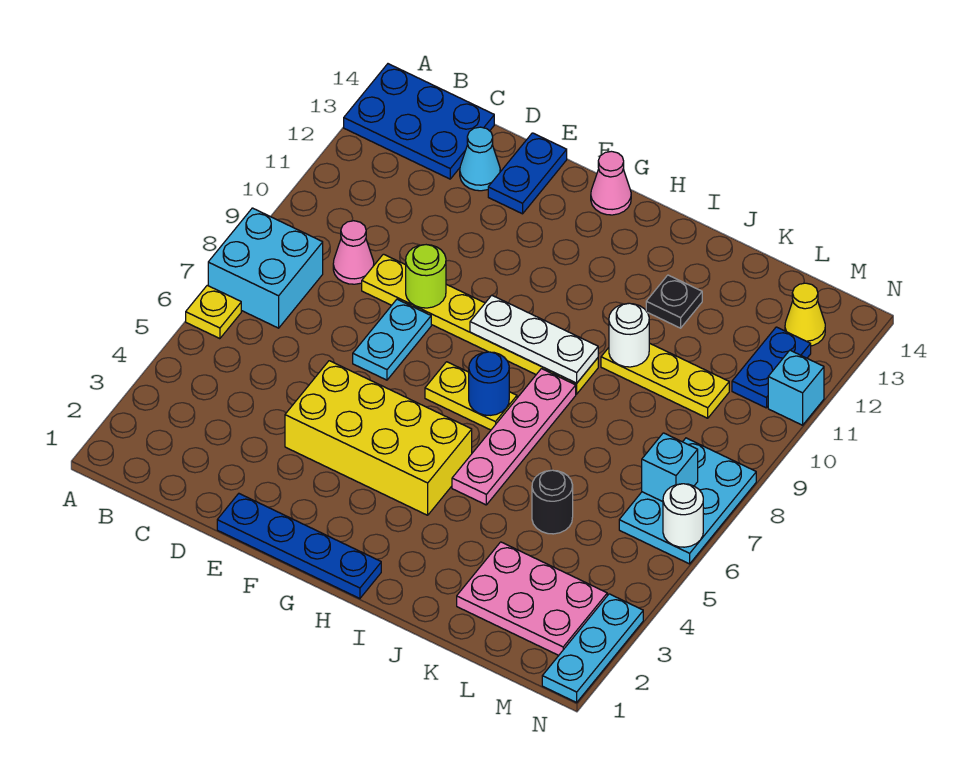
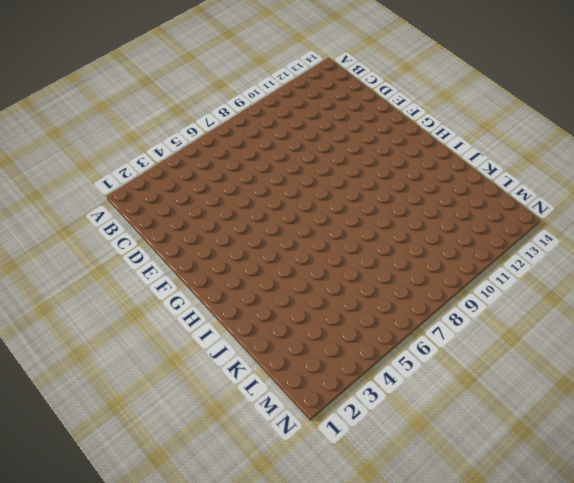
none -> yellow 1x1 plate [186,285,241,339]
none -> cyan 2x2 brick [208,208,323,328]
none -> blue 2x3 plate [344,64,494,179]

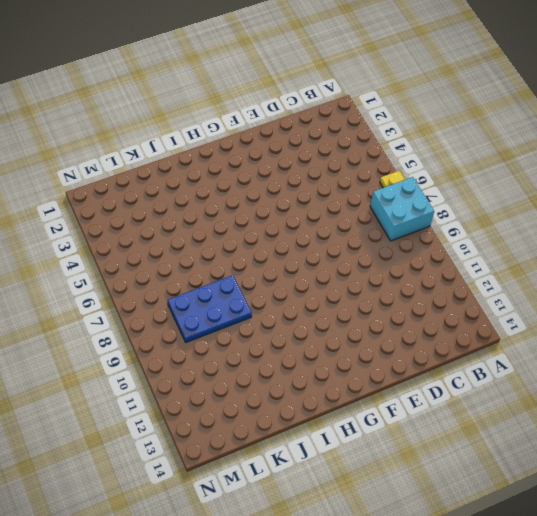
blue 2x3 plate [167,275,252,342] -> blue 2x3 plate moved to [344,64,494,179]
none -> pink 1x1 cone [333,221,374,284]
none -> yellow 1x6 plate [362,254,598,394]
none -> cyan 1x1 cone [460,127,500,191]

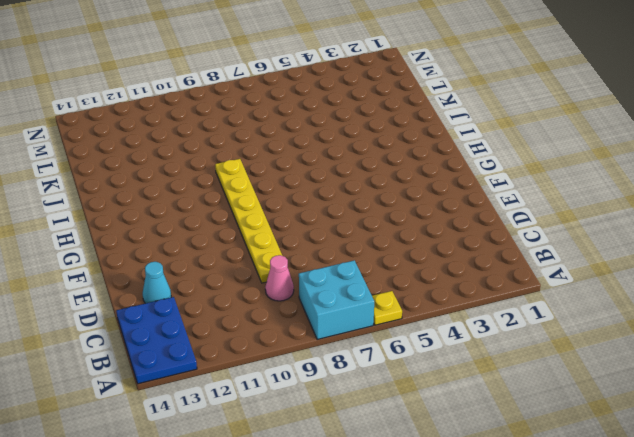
none -> blue 1x4 plate [217,494,381,599]
none -> yellow 2x4 brick [285,361,472,515]
none -> cyan 1x2 plate [353,299,431,380]

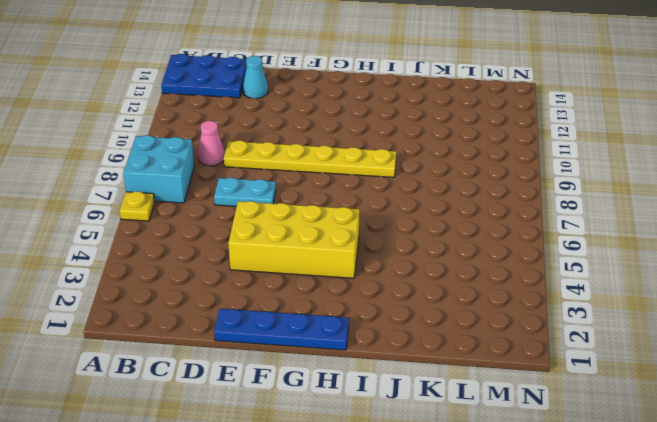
cyan 1x2 plate [214,178,276,206] -> cyan 1x2 plate turned to [353,299,431,380]
none -> blue 1x2 plate [488,133,567,214]
none -> yellow 1x2 plate [425,362,517,430]
none -> pink 1x1 cone [591,151,631,215]

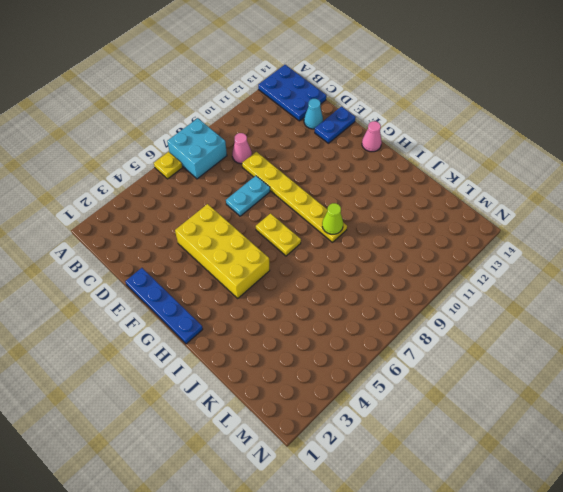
lime 1x1 cone [322,203,343,234] -> white 1x3 plate [470,295,598,383]
none -> pink 1x4 plate [452,369,576,505]
none -> yellow 1x3 plate [601,343,729,418]
none -> black 1x1 plate [646,275,702,328]

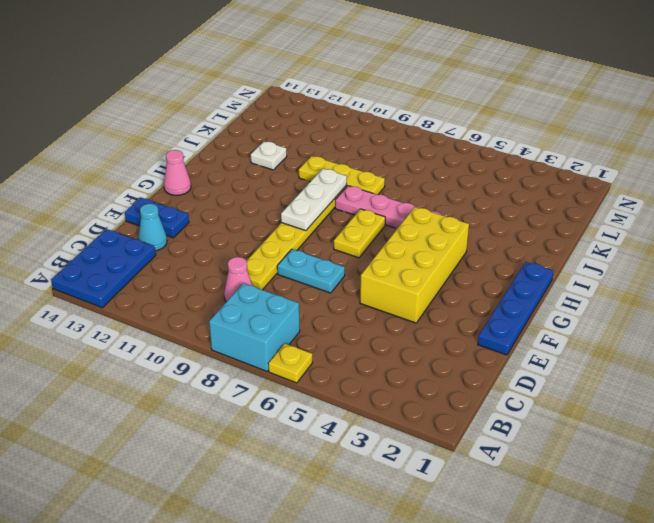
yellow 1x3 plate [299,156,385,195] -> yellow 1x3 plate turned to [601,343,729,418]
white 1x1 plate [251,141,287,170] -> black 1x1 plate [646,275,702,328]
none -> pink 2x3 plate [457,542,607,655]
none -> black 1x1 round brick [532,470,573,534]
none -> cyan 2x3 plate [619,438,756,564]

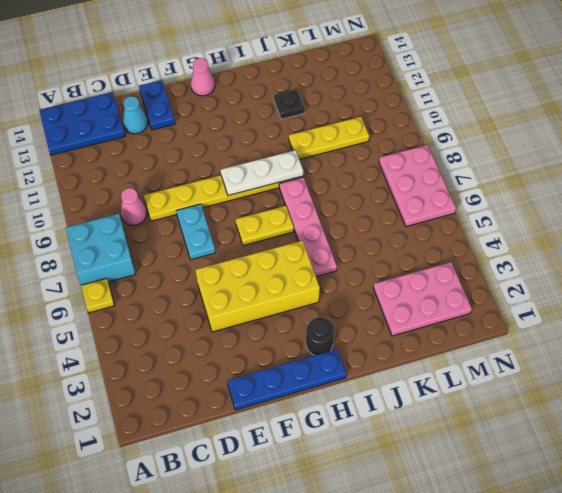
black 1x1 round brick [306,317,334,355] -> black 1x1 round brick moved to [532,470,573,534]
pink 2x3 plate [379,145,456,227] -> cyan 2x3 plate [619,438,756,564]
none -> blue 1x2 plate [732,327,811,408]
none -> yellow 1x1 cone [785,283,825,346]
none -> cyan 1x3 plate [542,594,643,702]

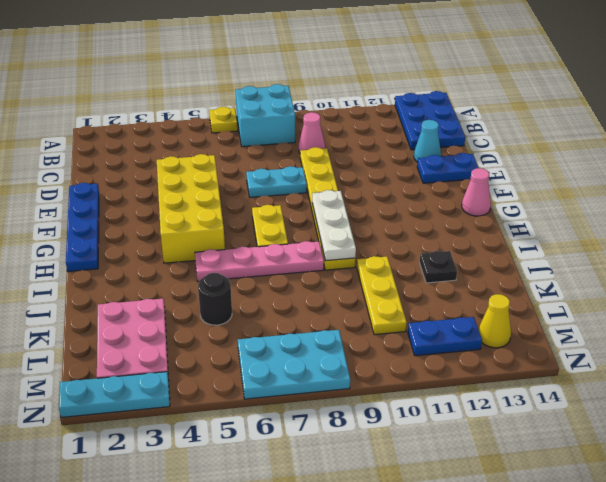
none -> cyan 1x1 brick [768,350,824,425]
none -> lime 1x1 round brick [406,245,446,308]
none -> blue 1x1 round brick [469,352,509,415]

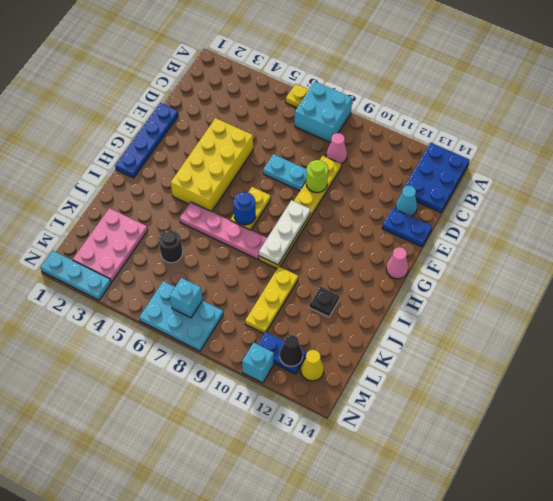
black 1x1 cone [280,335,303,366] -> none
none -> white 1x1 round brick [609,303,649,367]
none -> white 1x1 round brick [663,484,703,547]

